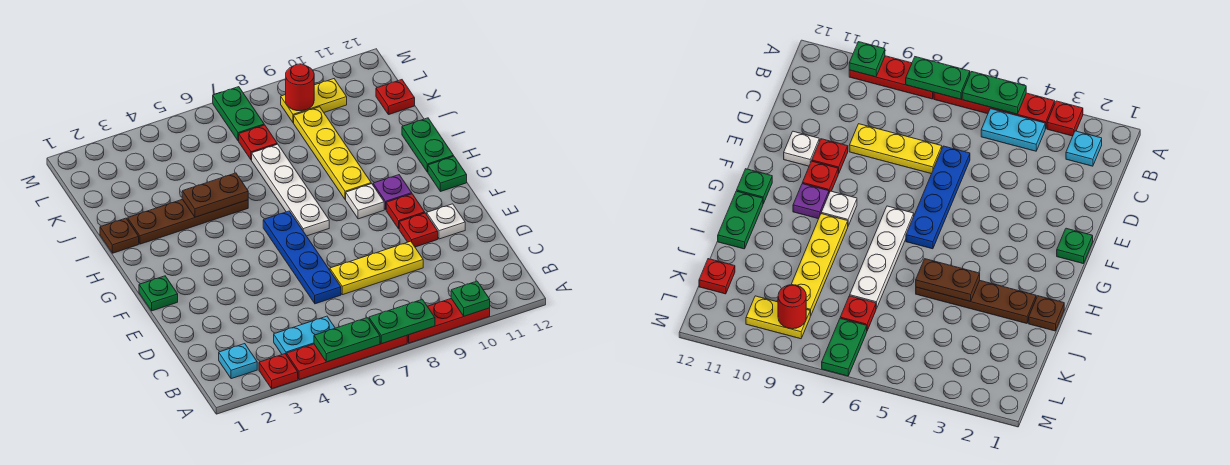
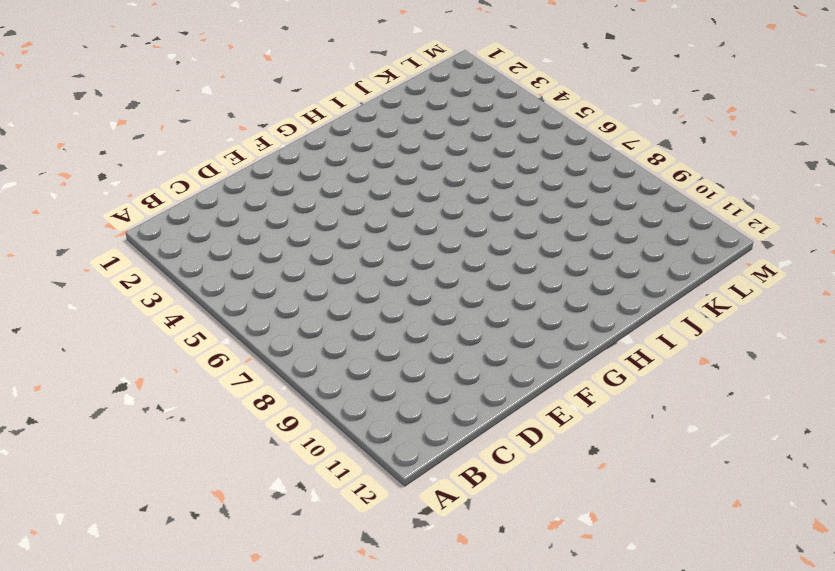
none -> red 1x1 plate [259,354,298,389]
none -> red 1x4 plate [287,336,407,380]
none -> red 1x3 plate [407,298,490,343]

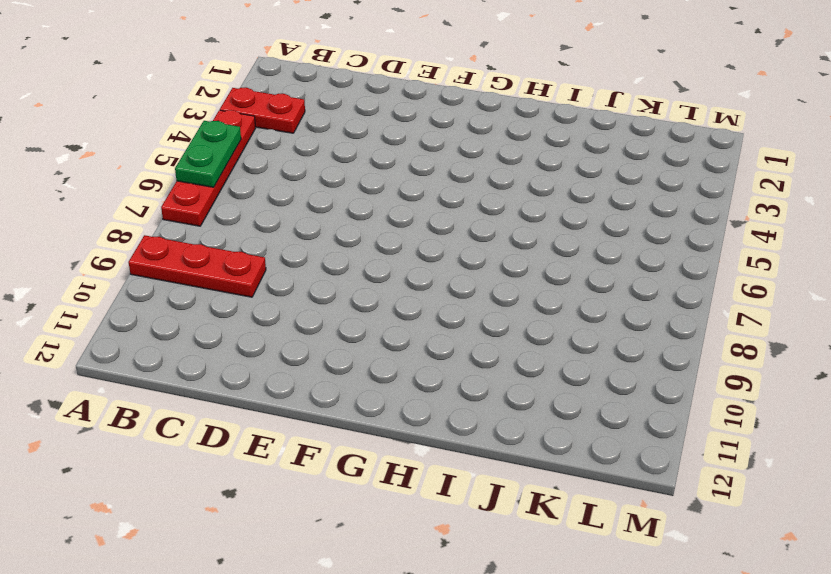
red 1x2 plate [220,88,305,133] -> red 1x1 plate [259,354,298,389]
red 1x3 plate [129,235,266,297] -> red 1x3 plate turned to [407,298,490,343]
none -> cyan 1x1 plate [219,344,257,379]
none -> cyan 1x2 plate [274,316,335,355]
none -> blue 1x4 plate [263,211,341,304]

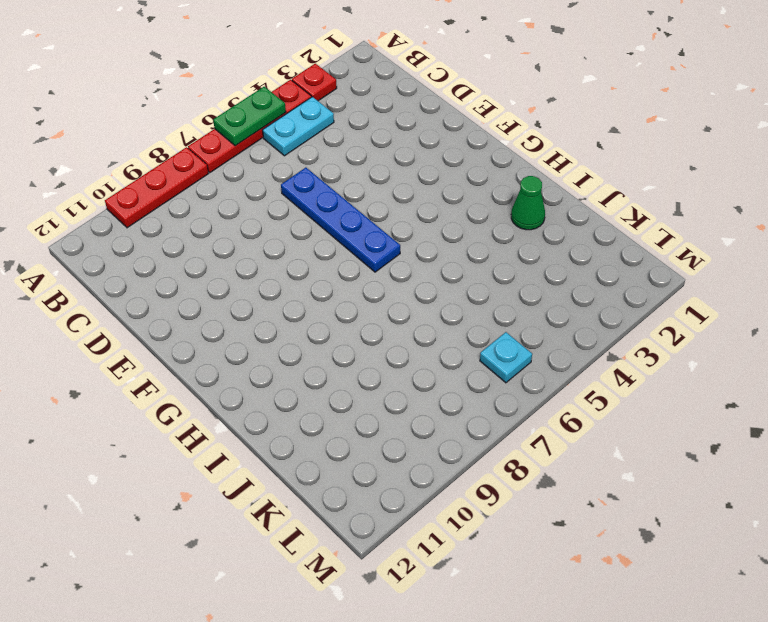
green 1x1 cone [511,176,545,230] -> brown 1x4 plate [128,199,248,244]
cyan 1x1 plate [480,332,532,383] -> cyan 1x1 plate moved to [219,344,257,379]
none -> yellow 1x3 plate [330,241,423,295]
none -> red 1x1 plate [399,213,438,247]
none -> white 1x1 plate [427,204,465,239]

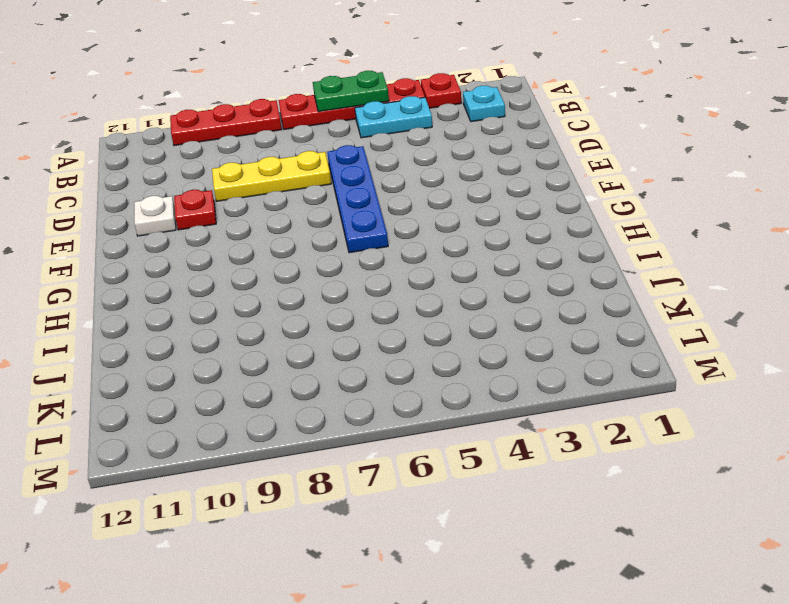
none -> green 1x1 plate [139,276,178,311]
none -> red 1x1 plate [386,194,425,229]
none -> white 1x4 plate [252,144,329,236]

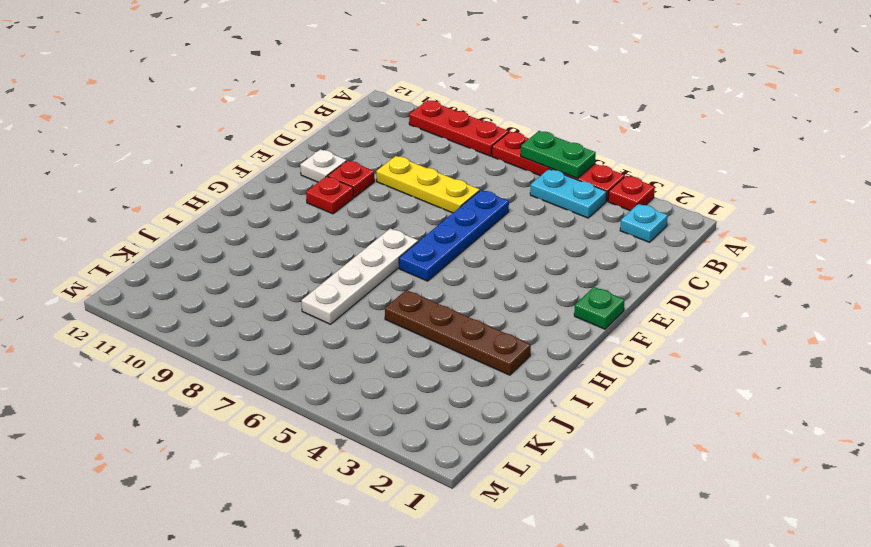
none -> white 1x1 plate [346,184,384,219]
none -> purple 1x1 plate [373,175,412,209]
none -> green 1x1 plate [428,156,467,192]

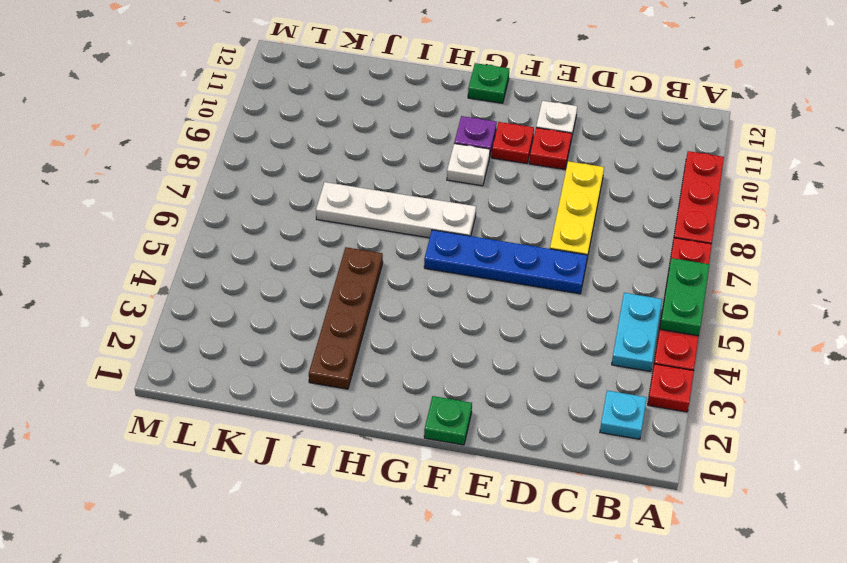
none -> yellow 1x4 plate [294,107,371,200]
none -> green 1x2 plate [402,118,454,172]
none -> brown 1x1 plate [100,218,139,253]

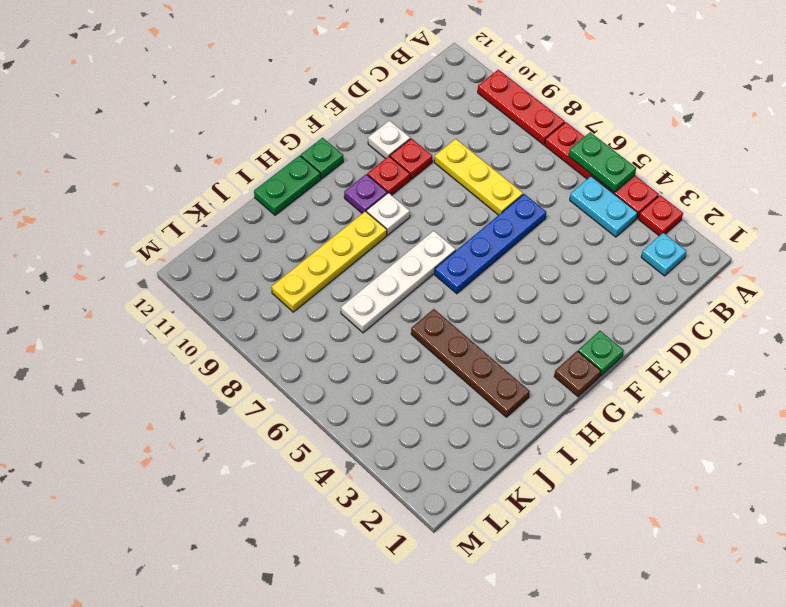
brown 1x1 plate [554,351,601,397] -> brown 1x1 plate moved to [100,218,139,253]
none -> red 1x1 plate [239,125,277,160]
none -> red 1x1 plate [376,80,415,115]
none -> green 1x2 plate [213,87,264,141]

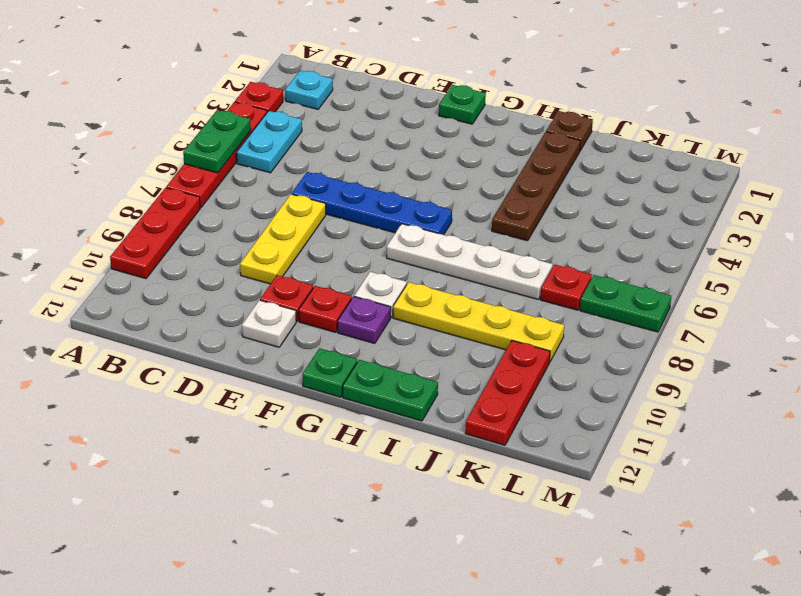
red 1x3 plate [465,341,550,445] -> red 1x1 plate [376,80,415,115]
none -> yellow 1x2 plate [281,79,347,123]
none -> green 1x2 plate [369,299,435,344]
none -> green 1x1 plate [451,281,490,316]

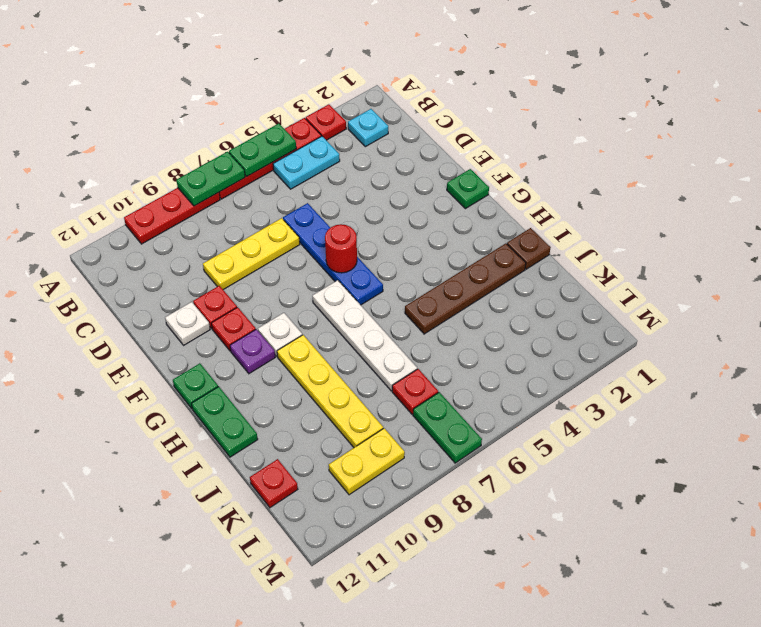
red 1x1 round brick [325,224,357,273] -> red 1x1 round brick moved to [286,64,314,111]
none -> green 1x1 plate [451,281,490,316]
none -> brown 1x2 plate [182,173,248,217]

